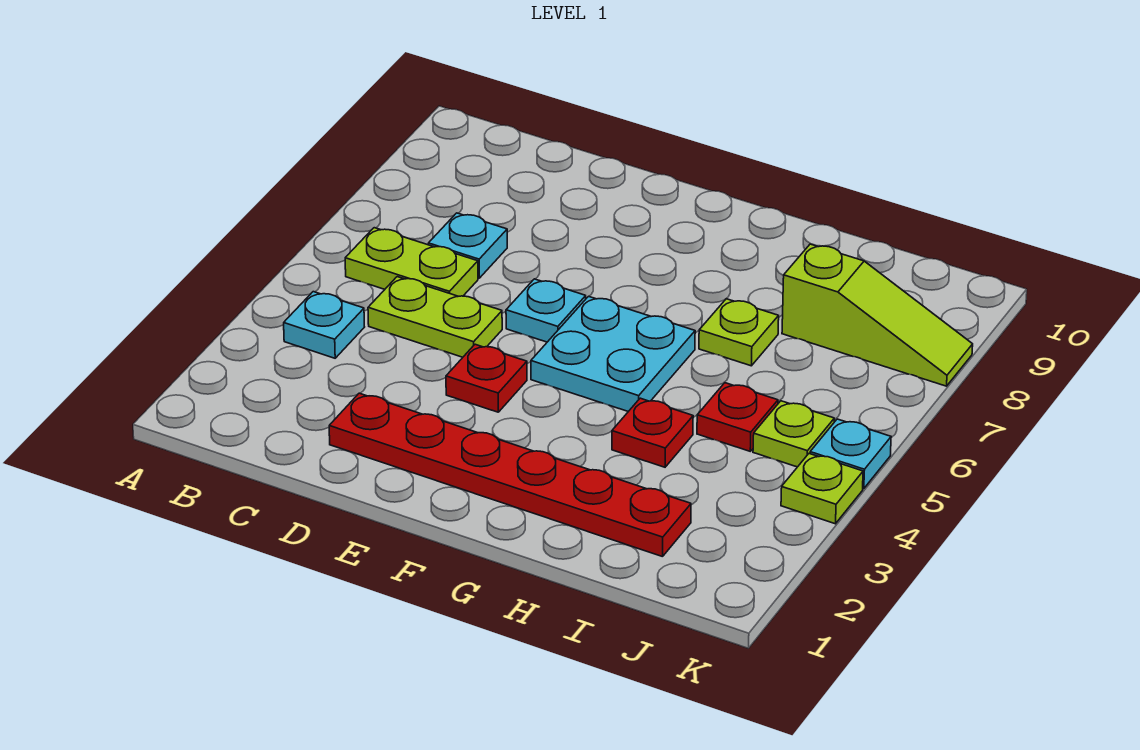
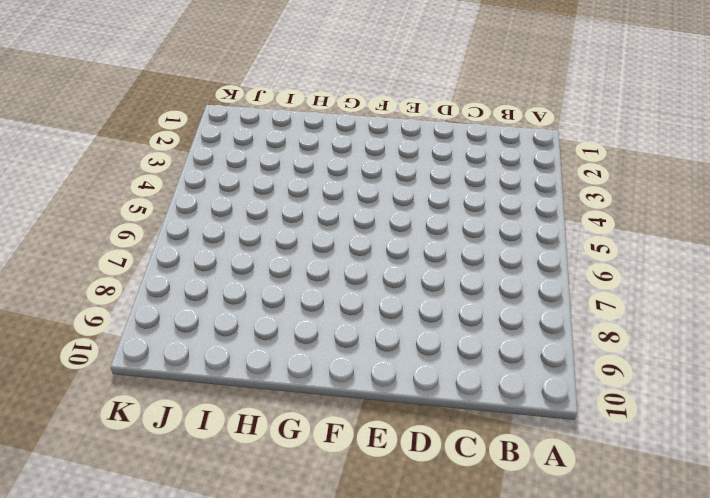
none -> cyan 1x1 plate [284,292,364,358]
none -> lime 1x2 plate [345,228,478,296]
none -> lime 1x2 plate [368,277,502,357]

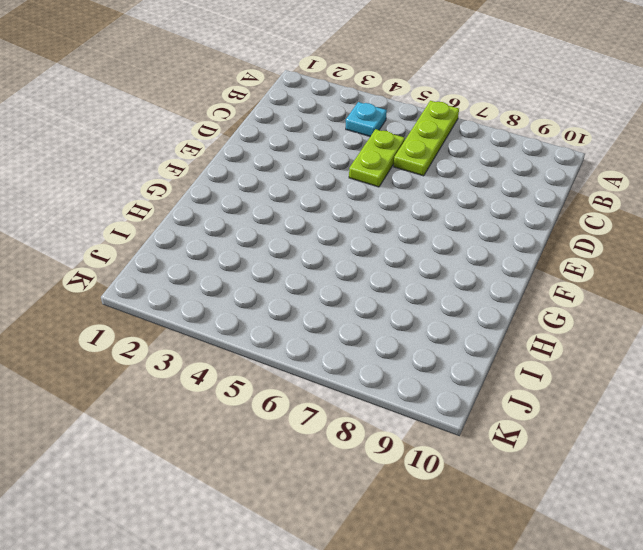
lime 1x3 plate [394,101,459,176] -> lime 1x2 plate [345,228,478,296]
none -> cyan 1x1 plate [428,213,507,278]
none -> red 1x6 plate [329,393,691,557]
none -> red 1x1 plate [446,344,527,412]

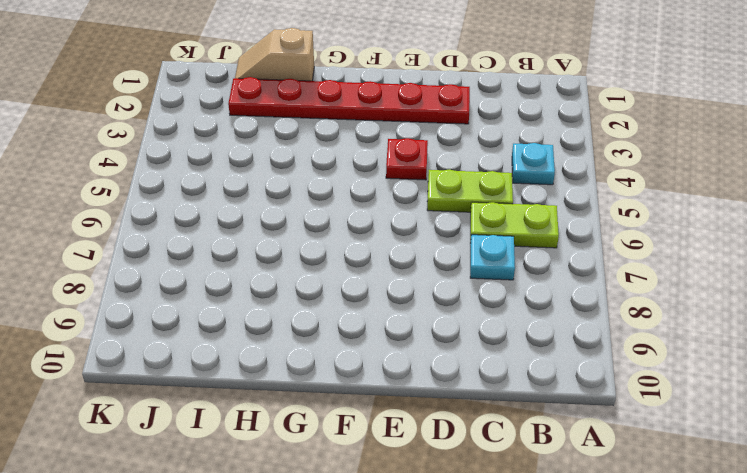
tan 1x2 slope [235,28,314,81] -> none
none -> cyan 1x1 plate [506,279,586,342]
none -> cyan 2x2 plate [531,296,695,412]
none -> red 1x1 plate [612,398,693,467]

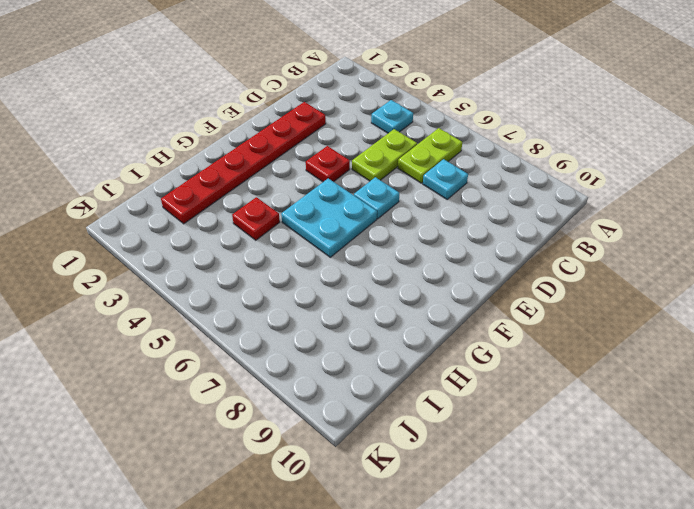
none -> lime 1x1 plate [699,299,779,366]
none -> red 1x1 plate [697,383,778,451]
none -> lime 1x3 slope [782,244,973,386]

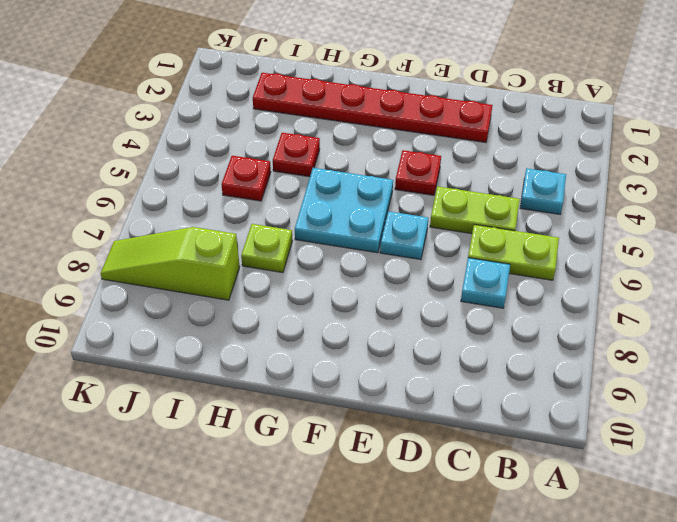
none -> lime 1x1 plate [753,401,834,467]
none -> lime 1x1 plate [781,454,863,524]
none -> cyan 1x1 plate [810,419,891,489]

